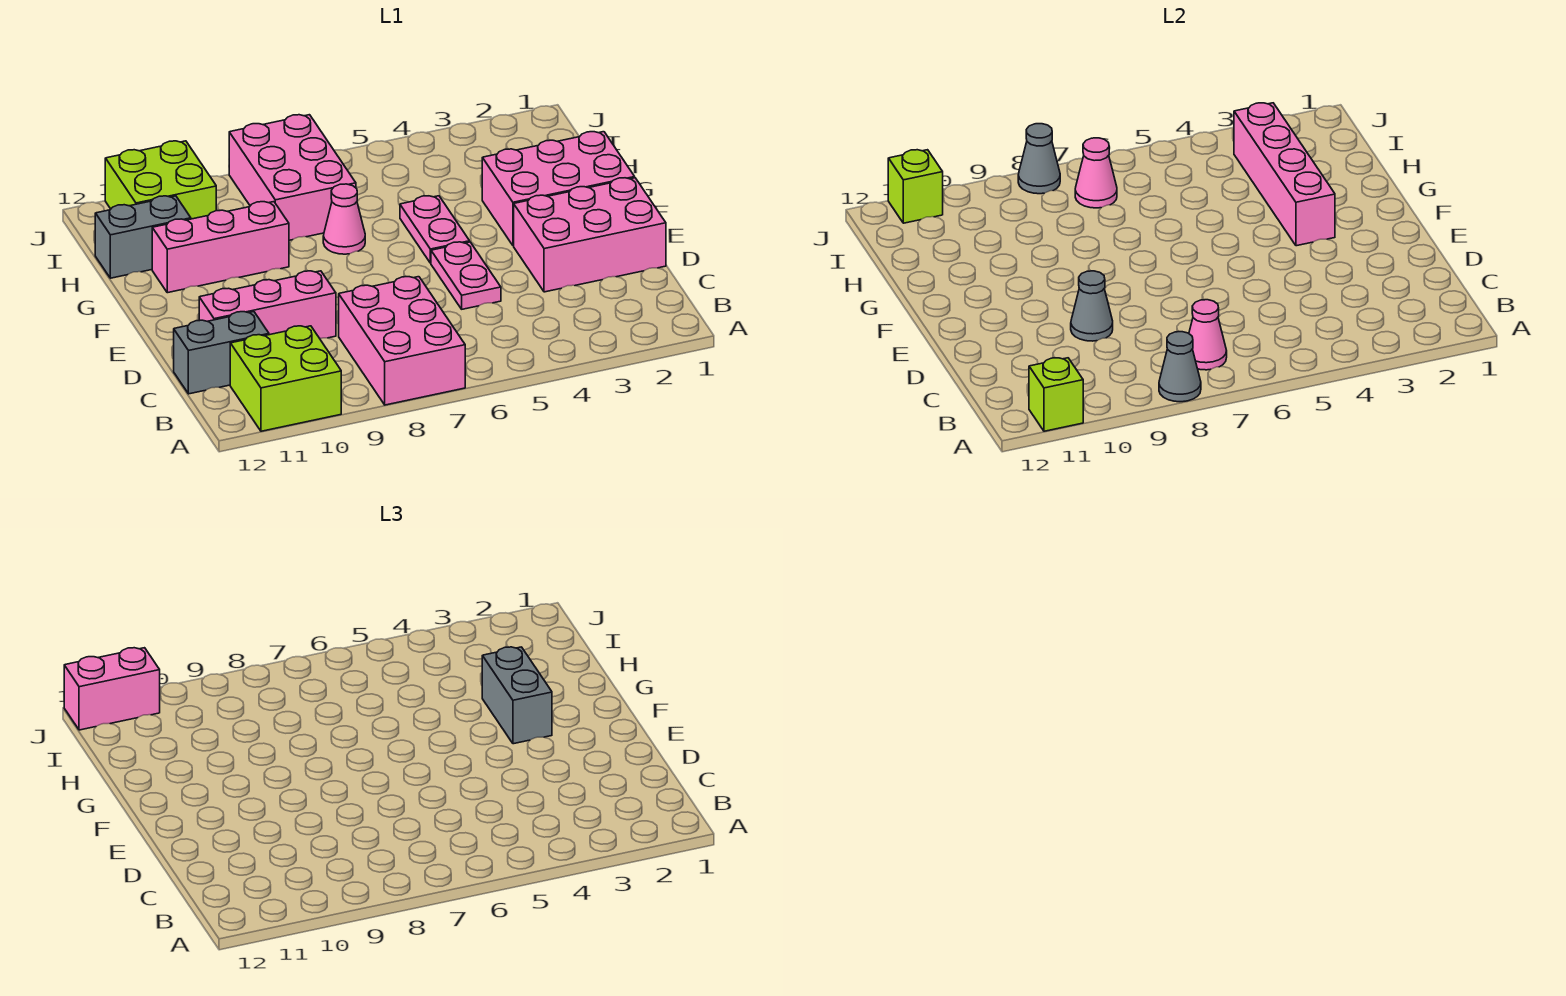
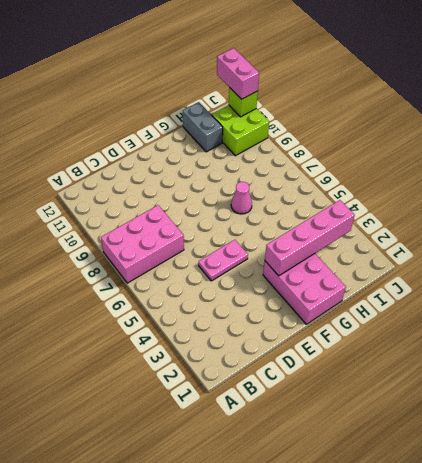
none -> lime 2x2 brick [230,326,341,431]
none -> grey 1x2 brick [174,312,269,394]
none -> pink 2x3 brick [514,178,666,292]

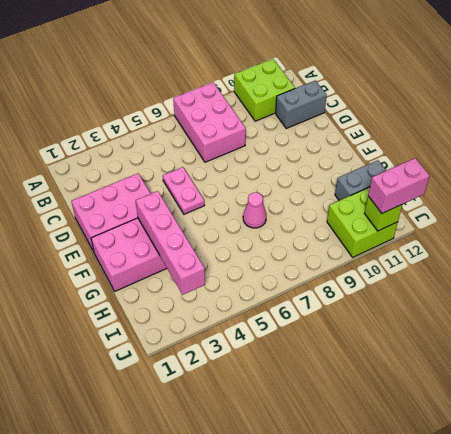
none -> pink 1x3 brick [199,271,336,338]
none -> pink 1x2 plate [400,196,470,263]
none -> pink 1x3 brick [152,202,289,293]

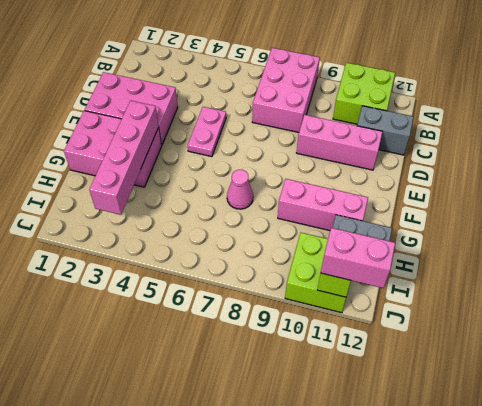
none -> pink 1x2 plate [400,196,470,263]
none -> pink 2x3 brick [229,115,356,240]
none -> grey 1x1 cone [1159,332,1201,402]

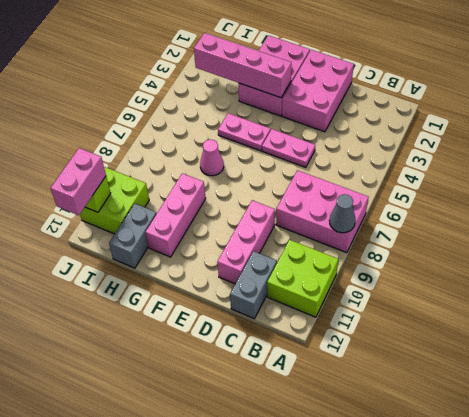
none -> pink 2x3 brick [229,115,356,240]
none -> lime 1x1 brick [1029,358,1083,431]
none -> pink 1x1 cone [1189,300,1227,370]

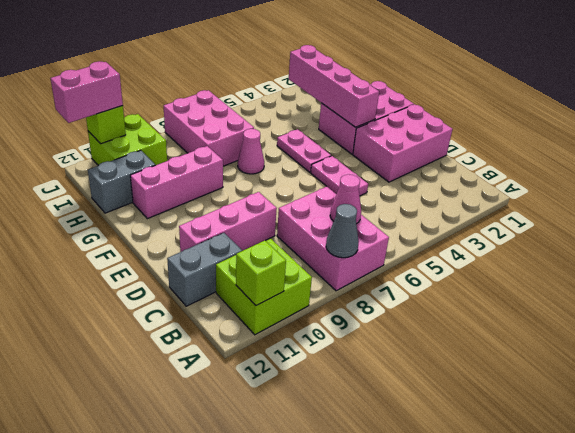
none -> grey 1x1 cone [1071,271,1113,341]
none -> pink 1x1 cone [1075,138,1117,208]
none -> grey 1x1 cone [1018,124,1060,194]

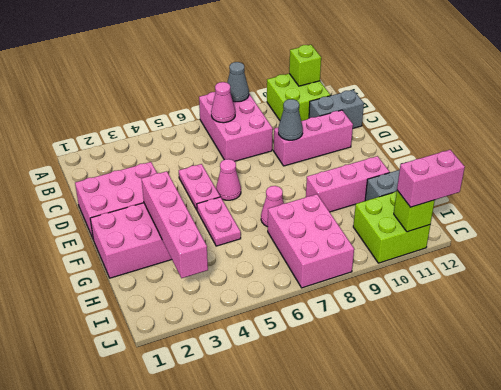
pink 1x1 cone [216,159,241,200] -> pink 1x1 cone moved to [1075,138,1117,208]
none -> grey 1x1 cone [1018,124,1060,194]
none -> grey 1x2 brick [482,647,552,744]

